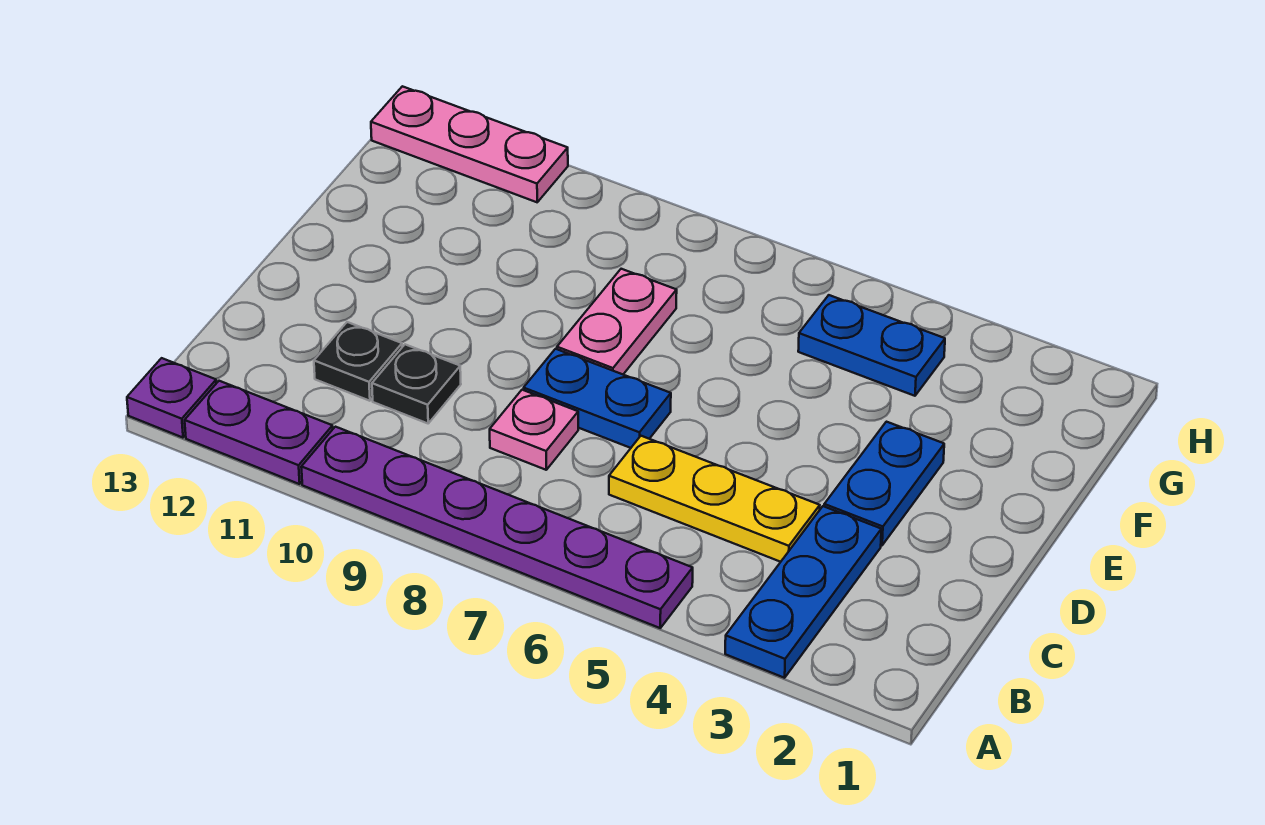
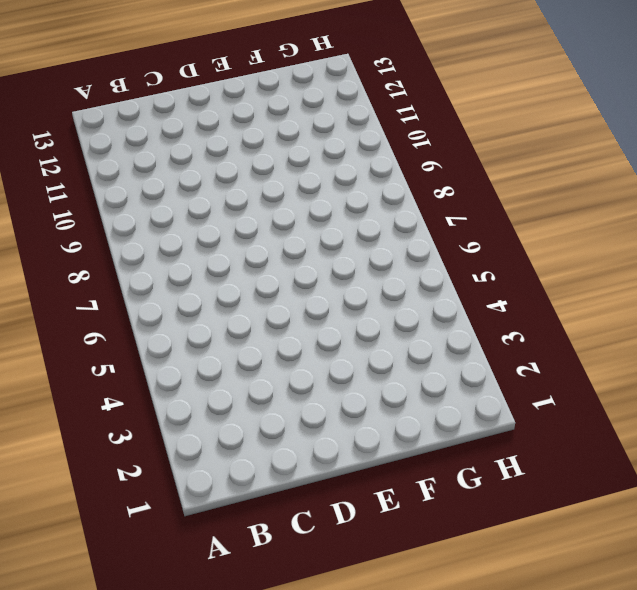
none -> blue 1x3 plate [725,506,881,678]
none -> purple 1x6 plate [301,427,693,628]
none -> purple 1x2 plate [185,381,333,484]

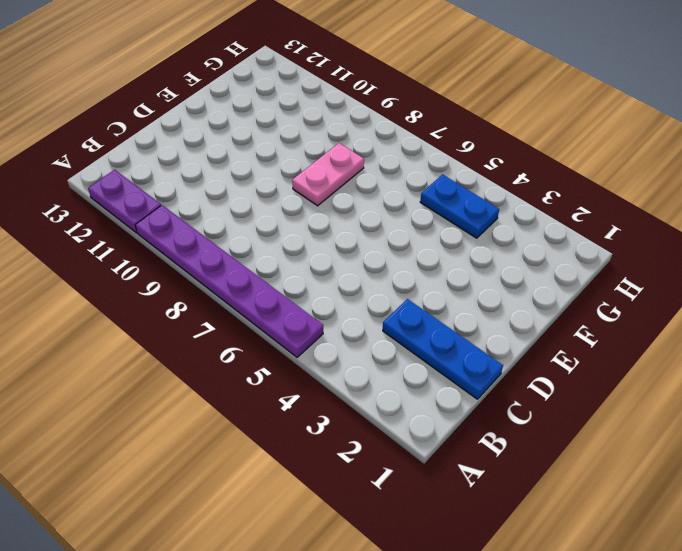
blue 1x3 plate [383,299,503,399] -> blue 1x3 plate turned to [725,506,881,678]
none -> purple 1x1 plate [127,358,216,438]
none -> yellow 1x3 plate [609,436,820,562]
none -> pink 1x1 plate [490,390,578,470]

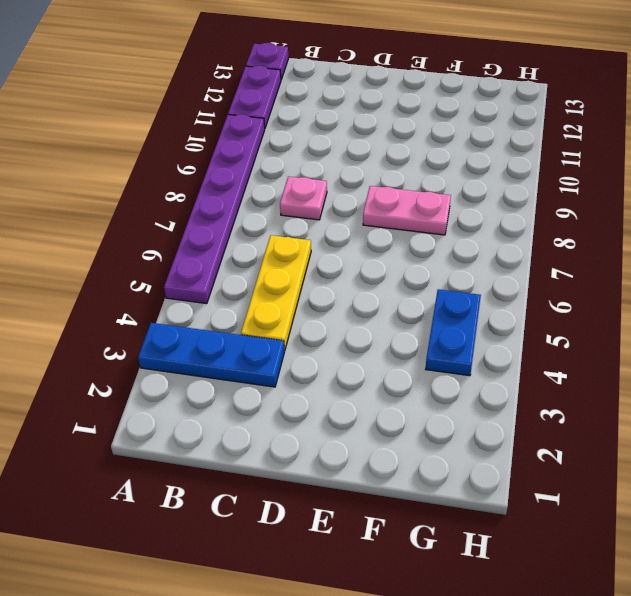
none -> black 1x1 plate [372,344,461,423]
none -> black 1x1 plate [314,322,402,401]
none -> blue 1x2 plate [824,422,944,545]

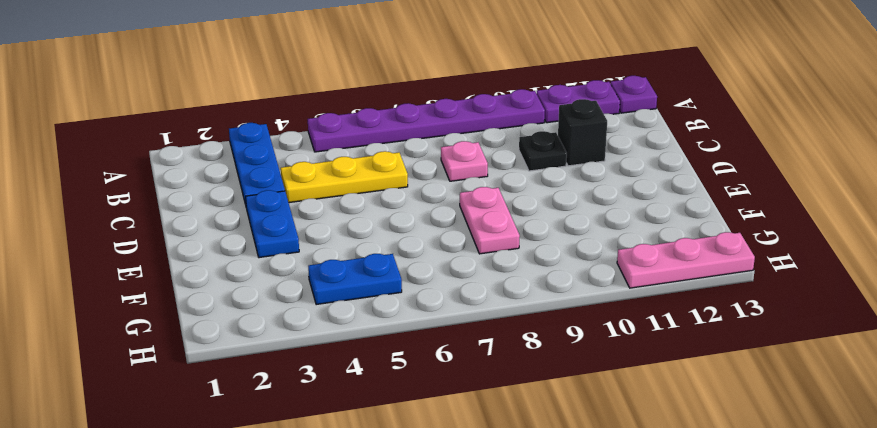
black 1x1 brick [558,99,607,166] -> black 1x1 plate [314,322,402,401]
none -> blue 1x2 plate [524,349,671,448]

